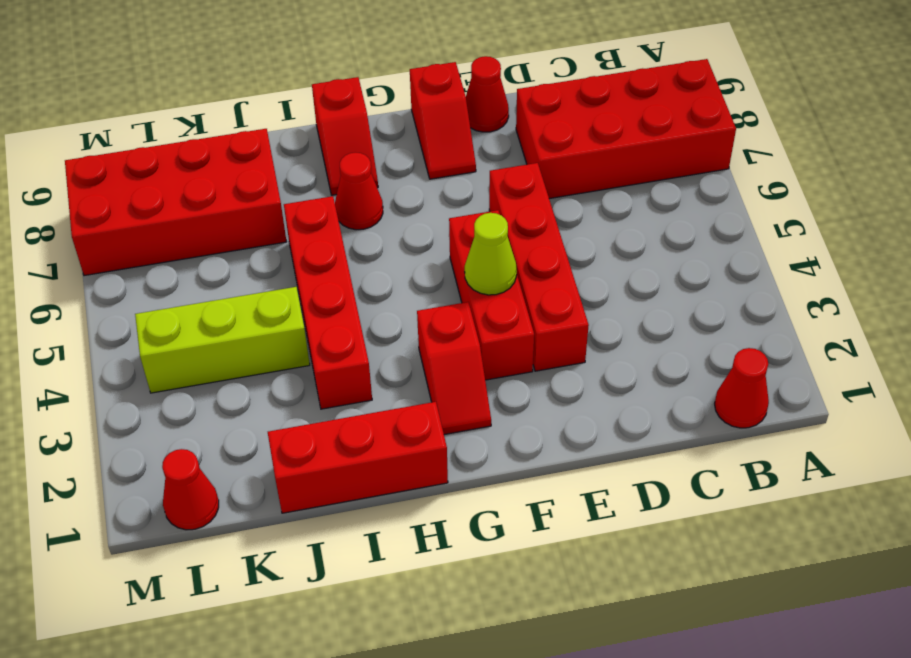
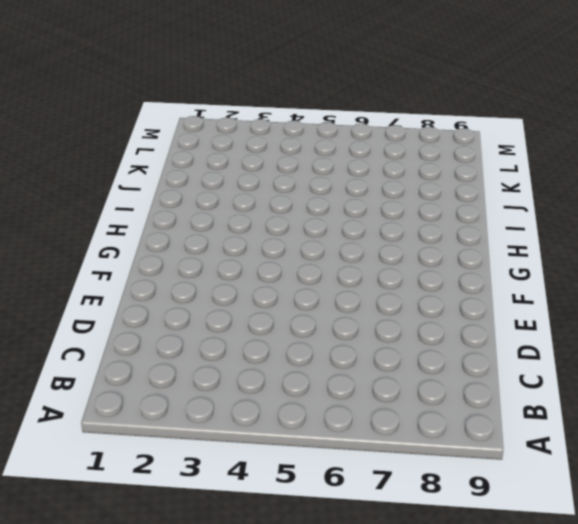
none -> red 2x4 brick [516,59,736,199]
none -> red 1x1 cone [715,348,769,428]
none -> red 1x4 brick [489,163,589,371]

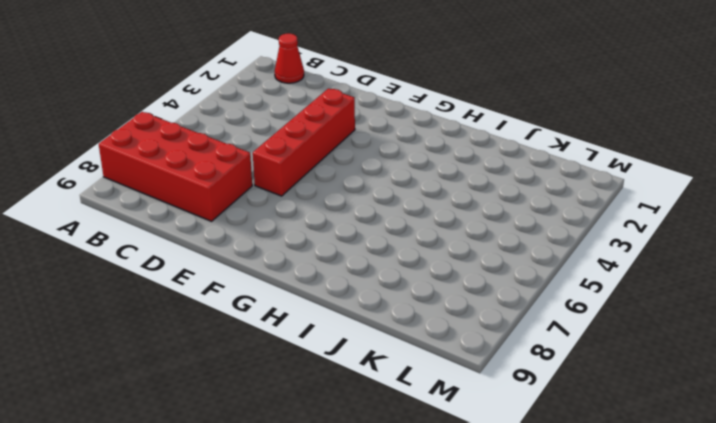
none -> red 1x1 cone [466,56,509,132]
none -> red 1x3 brick [449,210,534,380]
none -> red 1x2 slope [410,62,476,179]

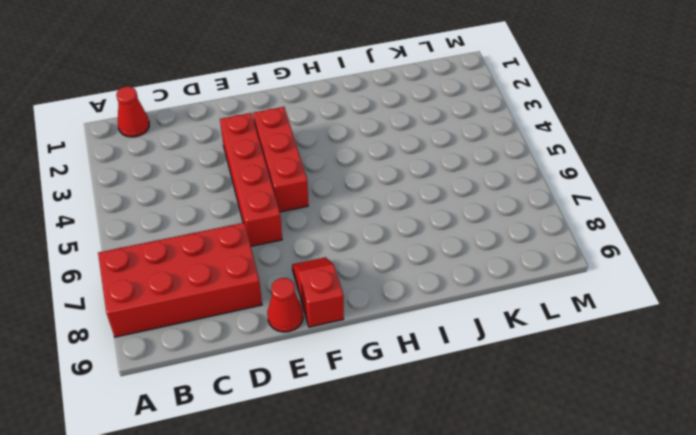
none -> red 1x2 slope [417,302,491,435]
none -> red 1x3 brick [268,402,448,513]
none -> red 1x1 cone [335,152,383,230]

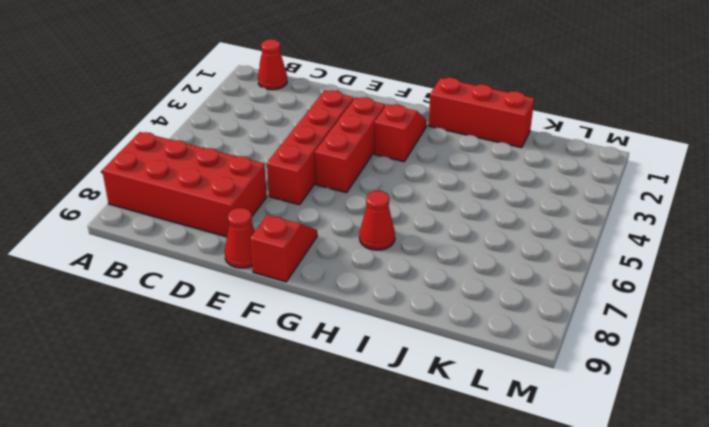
none -> red 1x2 slope [312,77,378,195]
none -> red 1x4 brick [284,196,372,409]
none -> lime 1x3 brick [135,287,310,393]

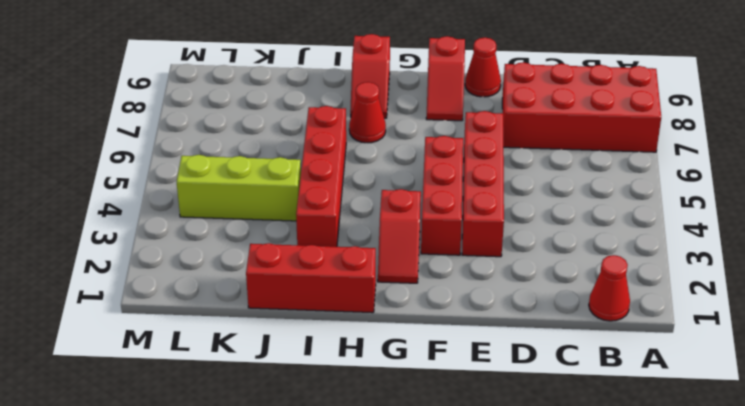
none -> red 2x4 brick [65,129,287,276]
none -> red 1x1 cone [162,449,219,530]
none -> lime 1x1 cone [465,213,517,295]

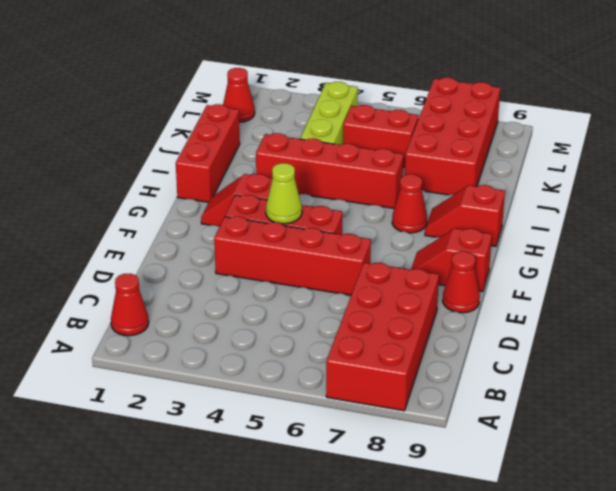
red 1x2 brick [343,105,418,167] -> none

